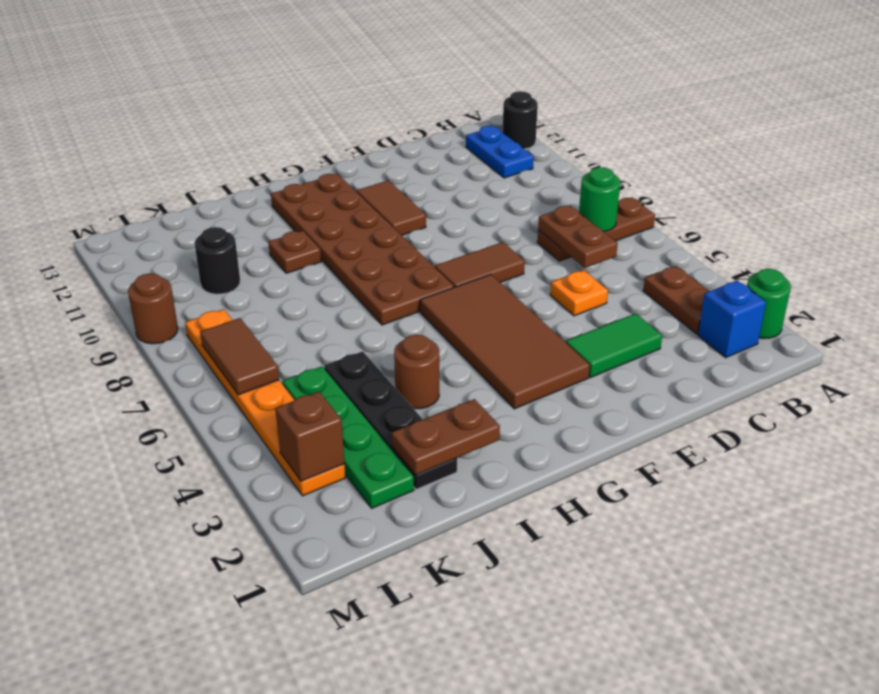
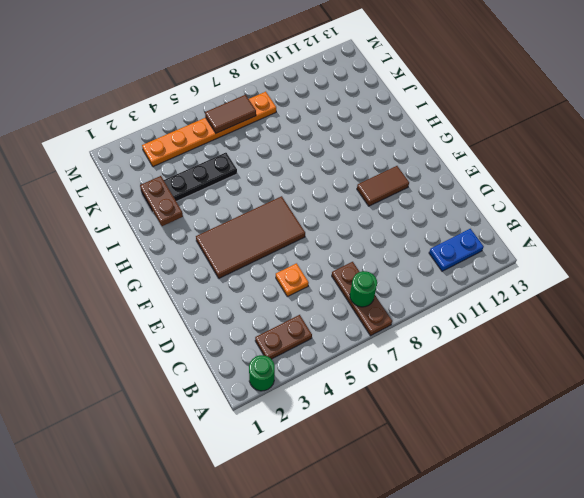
none -> black 1x1 round brick [502,91,538,149]
none -> blue 1x1 brick [698,281,766,357]
none -> green 1x2 tile [566,313,662,378]

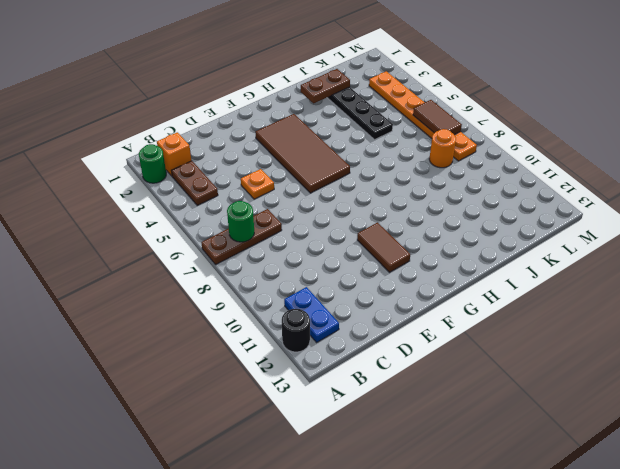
orange 1x1 brick [157,132,191,176] -> blue 1x1 brick [698,281,766,357]
orange 1x1 round brick [429,129,456,168] -> none
none -> green 1x2 tile [566,313,662,378]
none -> brown 1x2 tile [435,242,525,287]
none -> brown 2x6 plate [271,174,454,325]

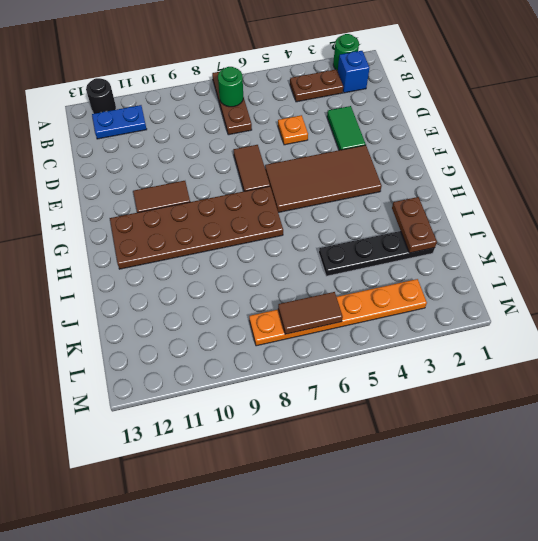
none -> brown 1x1 round brick [394,335,439,409]
none -> brown 1x1 plate [268,231,321,273]
none -> green 1x4 plate [282,366,414,508]

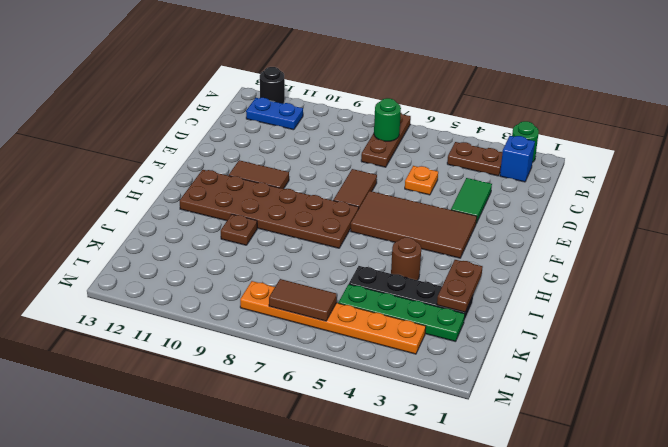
none -> black 1x1 round brick [195,227,240,294]
none -> brown 1x1 round brick [128,273,178,344]
none -> brown 1x2 plate [538,206,618,268]

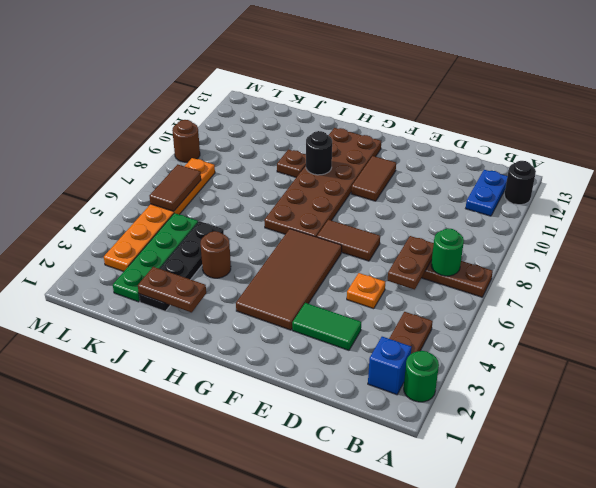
black 1x1 round brick [306,131,332,175] -> black 1x1 round brick moved to [195,227,240,294]
none -> brown 1x1 brick [275,392,344,481]

